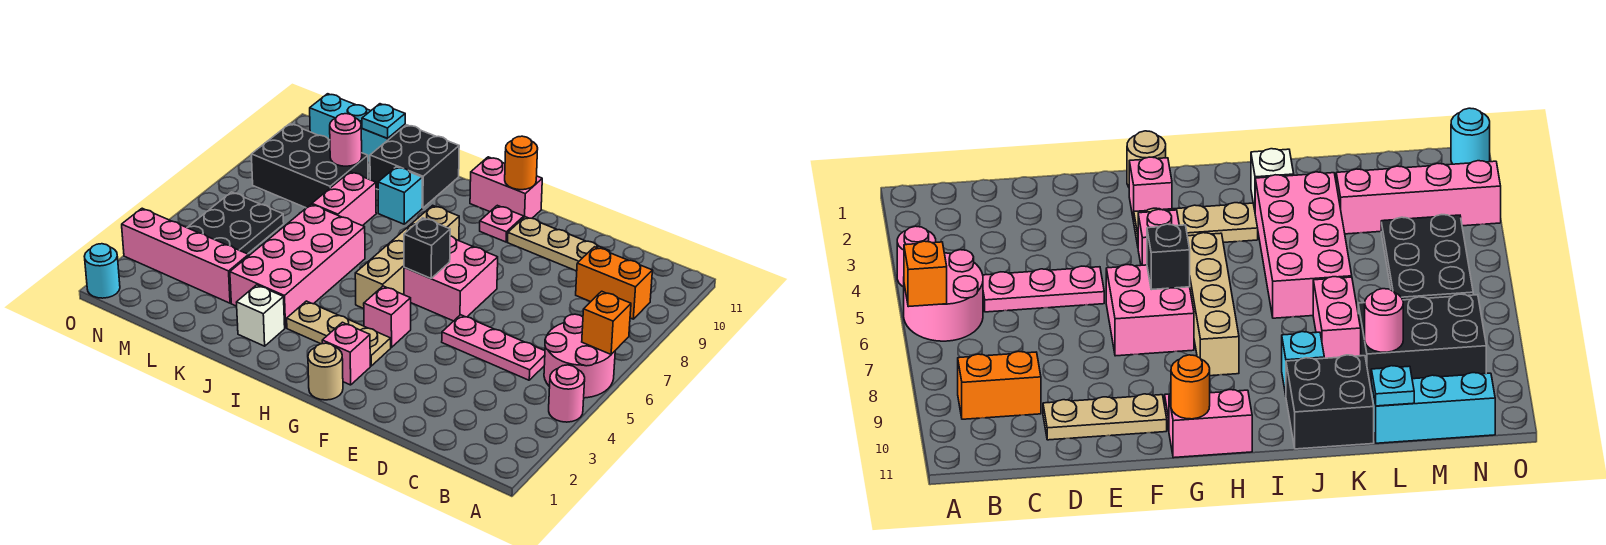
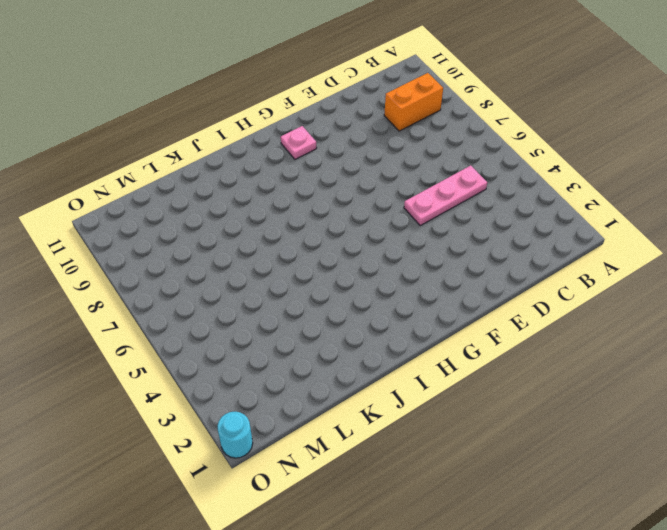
none -> pink 1x1 round brick [549,365,585,422]
none -> pink 2x2 round brick [544,314,615,398]
none -> tan 1x3 plate [508,217,610,271]

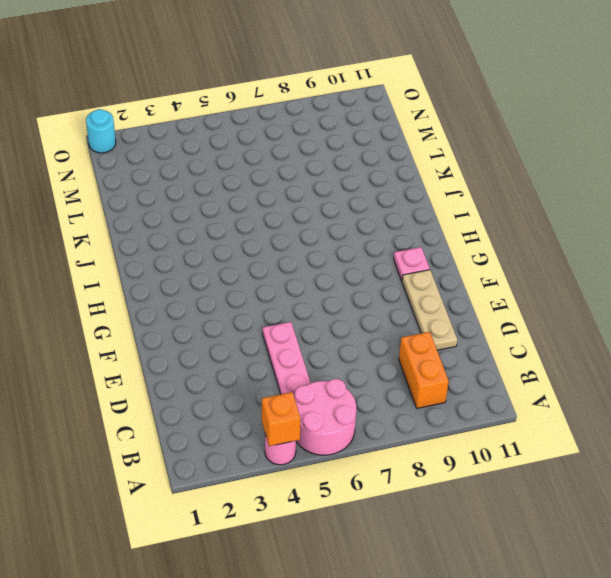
orange 1x1 brick [262,392,301,446] -> orange 1x1 brick moved to [582,291,631,354]
none -> pink 2x2 brick [404,236,498,321]
none -> tan 1x1 round brick [308,343,343,400]
none -> pink 1x1 brick [322,322,370,385]

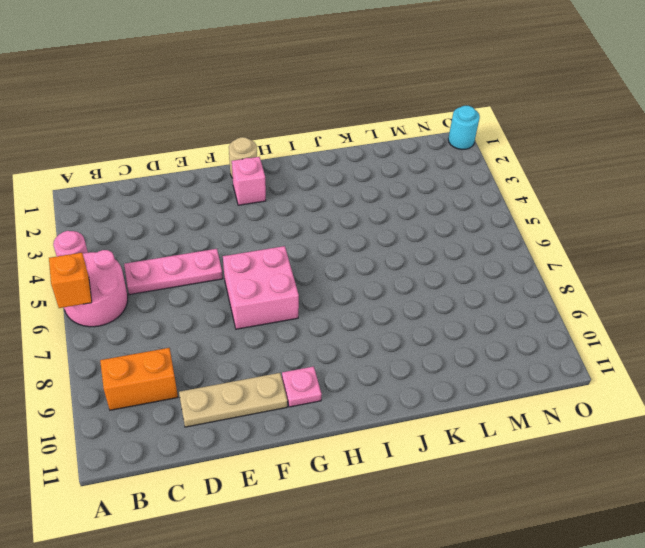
none -> tan 1x3 plate [287,301,391,366]
none -> pink 1x1 brick [364,286,411,347]
none -> pink 1x2 brick [470,157,542,218]

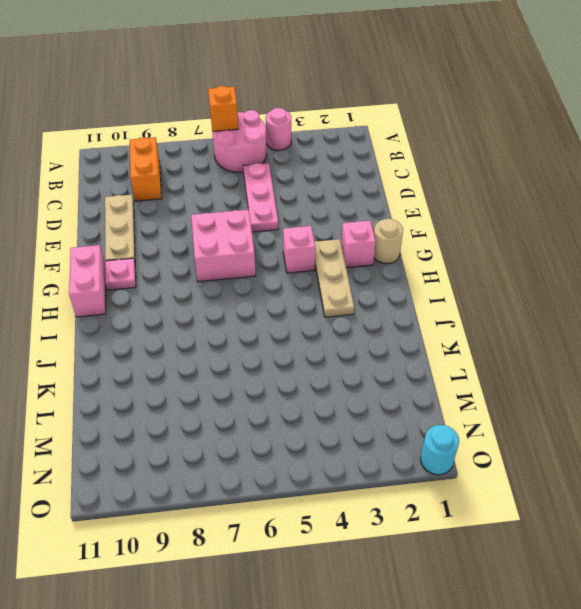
none -> tan 1x4 brick [355,205,459,309]
none -> white 1x1 brick [237,285,285,346]
none -> pink 2x4 brick [230,204,365,328]

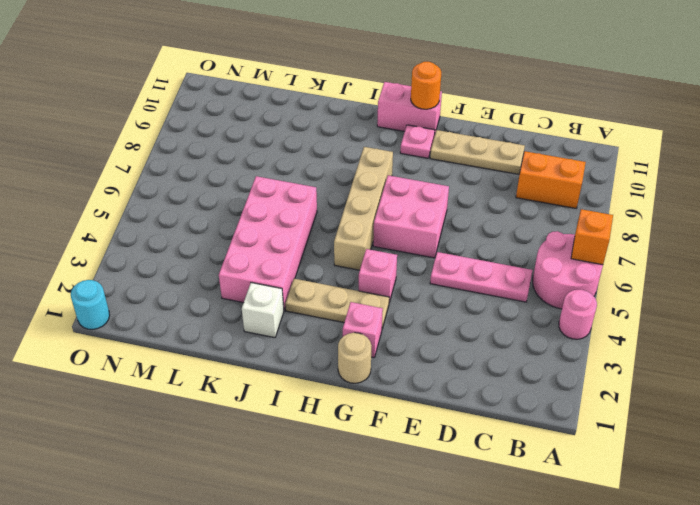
none -> cyan 1x1 brick [378,167,422,224]
none -> black 2x2 brick [370,125,459,208]
none -> pink 1x2 brick [312,172,376,226]

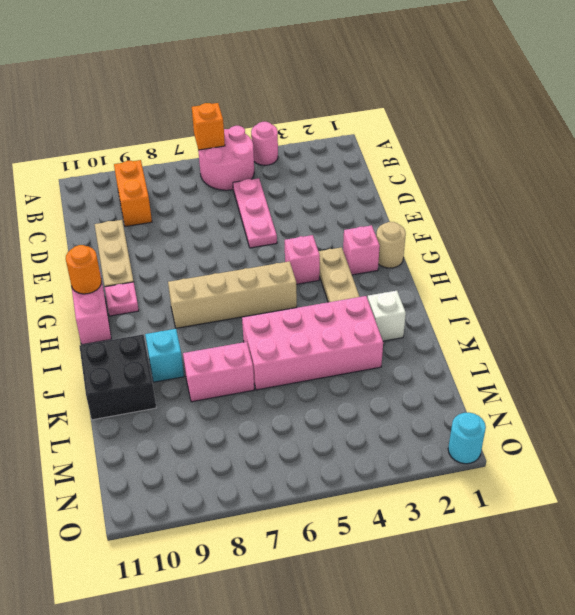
none -> pink 2x2 brick [404,236,498,321]
none -> pink 1x4 brick [122,208,249,303]
none -> black 2x3 brick [251,124,368,208]

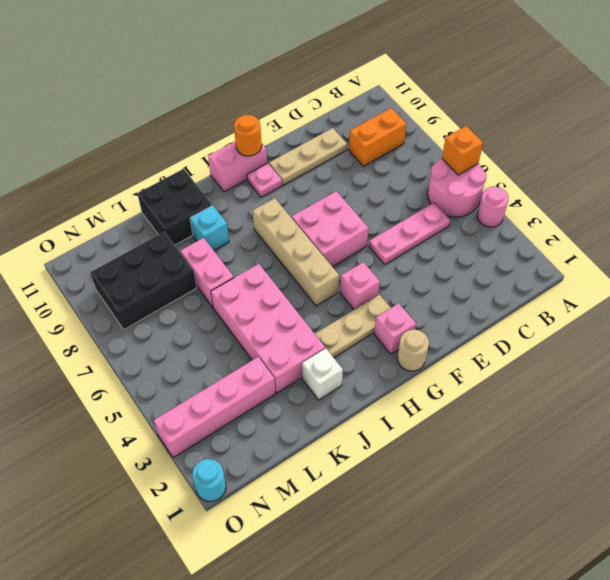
none -> cyan 1x3 brick [310,94,405,163]
none -> black 2x3 plate [187,192,284,254]
none -> black 1x1 brick [404,218,450,278]

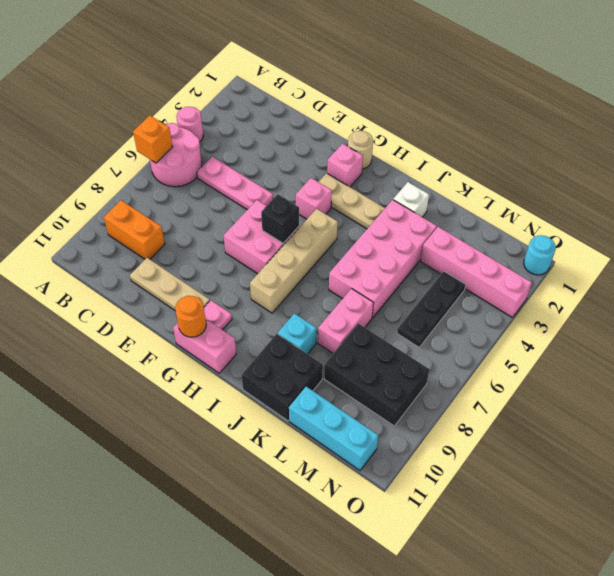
black 1x3 plate [397,271,466,347] -> black 2x3 plate [187,192,284,254]
none -> pink 1x1 round brick [330,114,362,166]
none -> cyan 1x1 plate [362,104,405,138]

